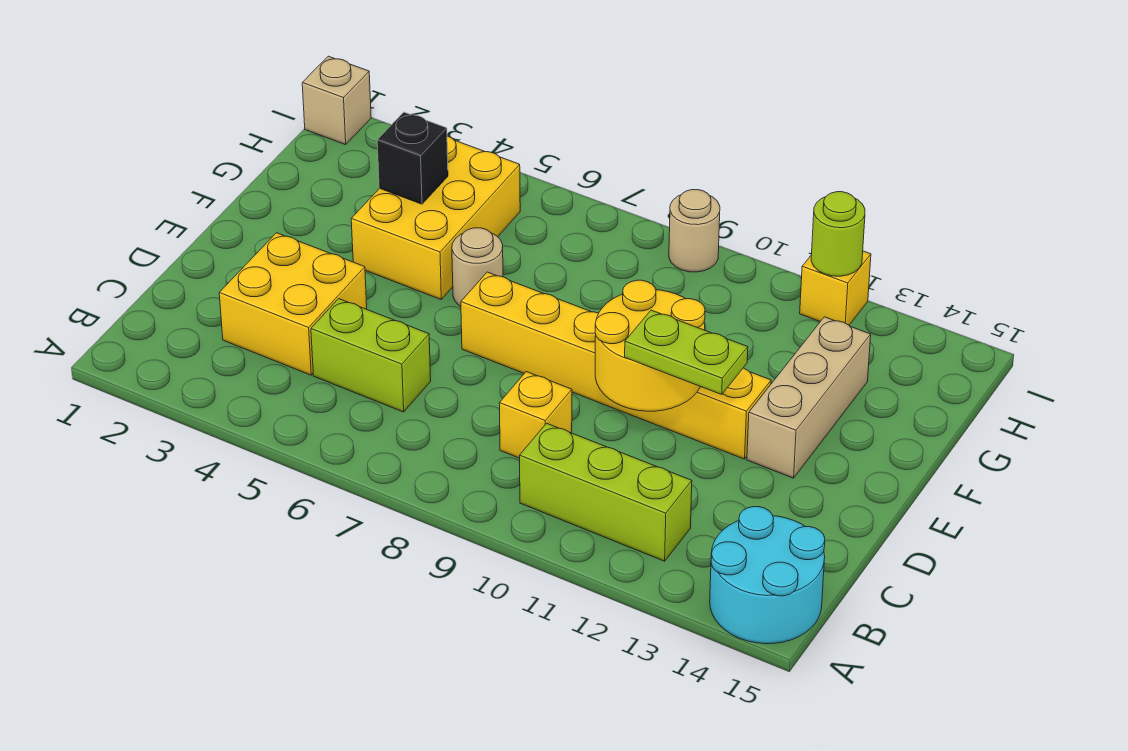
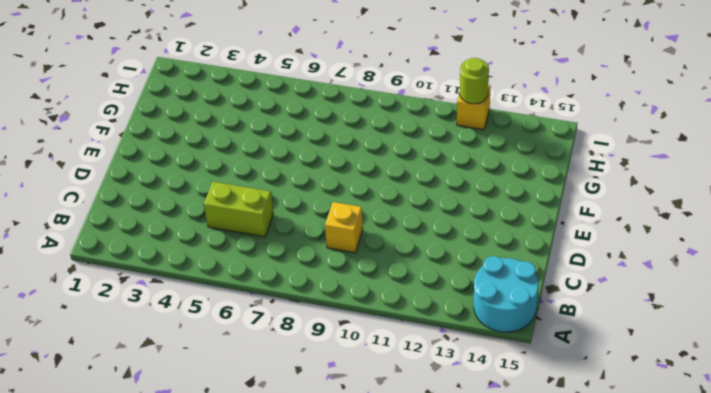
none -> lime 1x3 brick [520,423,692,561]
none -> yellow 2x2 brick [219,233,367,375]
none -> yellow 1x6 brick [461,272,771,459]

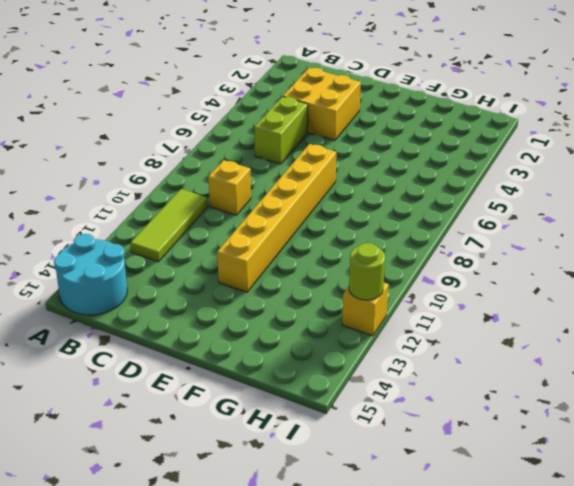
lime 1x3 tile [131,189,208,262] -> lime 1x3 brick [520,423,692,561]
none -> tan 1x3 brick [747,317,871,478]
none -> yellow 2x3 brick [351,136,520,299]
none -> tan 1x1 round brick [452,228,503,306]

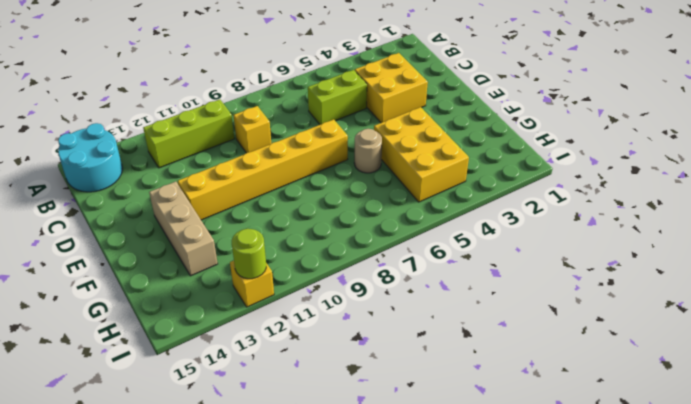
none -> tan 1x1 brick [302,56,371,145]
none -> tan 1x1 round brick [669,190,720,272]
none -> yellow 2x2 round brick [595,280,705,411]

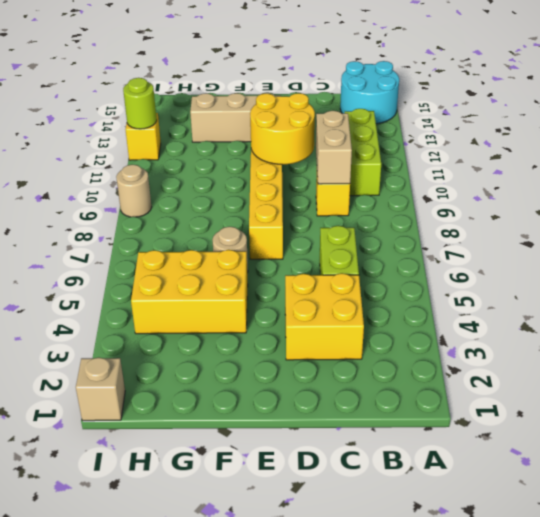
tan 1x2 brick [316,111,352,184] -> none
none -> black 1x1 brick [377,112,448,204]
none -> lime 1x2 plate [625,310,748,395]

